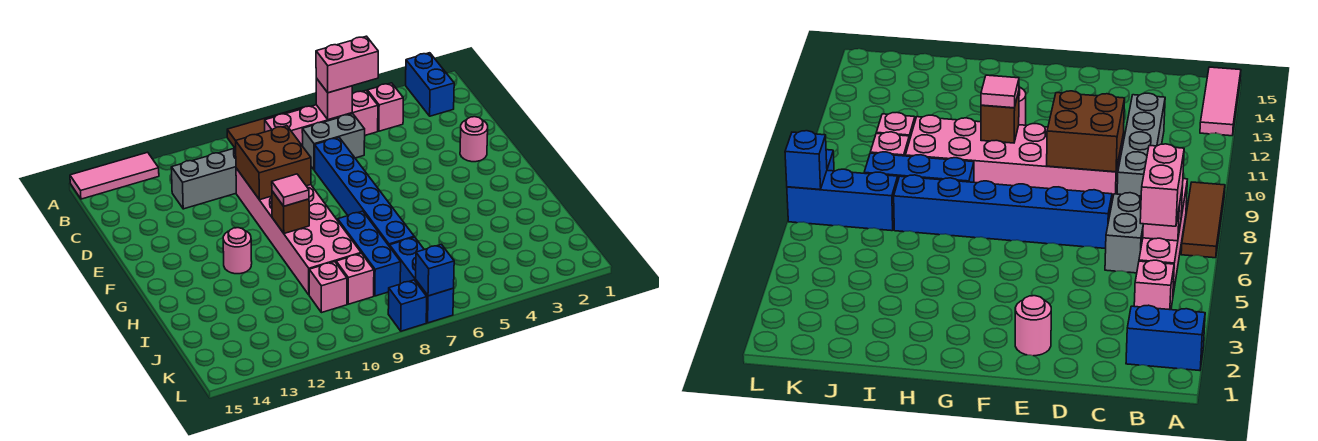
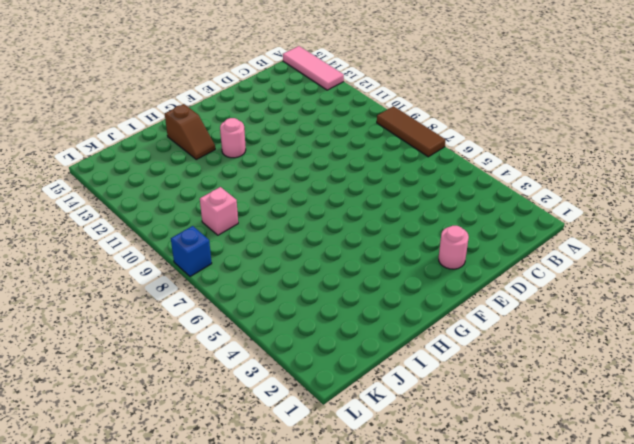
brown 1x2 slope [165,104,215,159] -> none
none -> blue 1x2 brick [406,53,454,116]
none -> pink 1x1 brick [367,83,403,131]
none -> pink 1x4 brick [265,91,378,146]

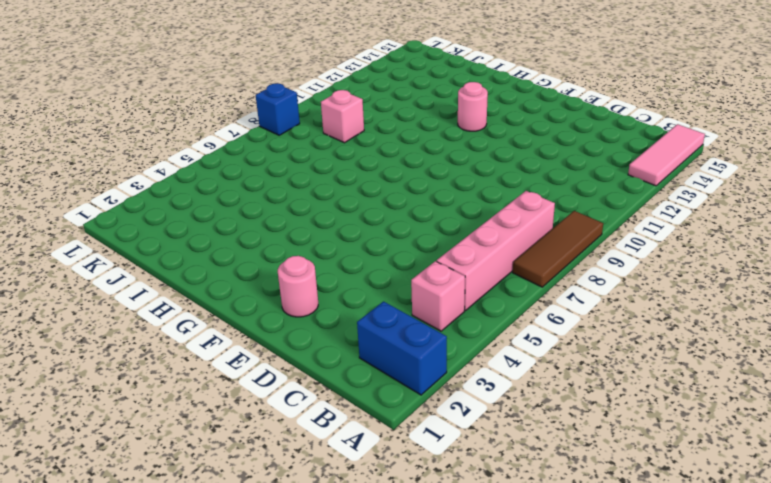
none -> grey 1x2 brick [302,114,365,170]
none -> grey 1x4 brick [171,147,236,209]
none -> blue 1x6 brick [315,138,414,247]

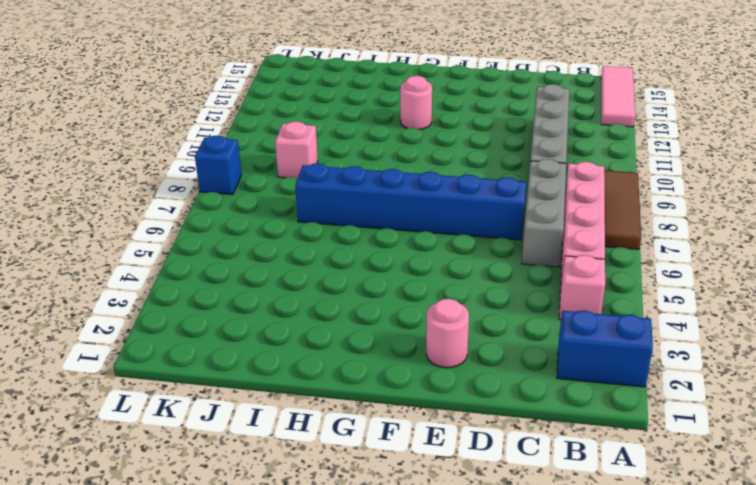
grey 1x3 brick [522,159,566,267] -> grey 1x2 brick [302,114,365,170]
none -> pink 2x6 brick [236,168,361,295]
none -> blue 1x3 brick [338,211,401,296]
none -> blue 1x3 brick [390,237,454,323]

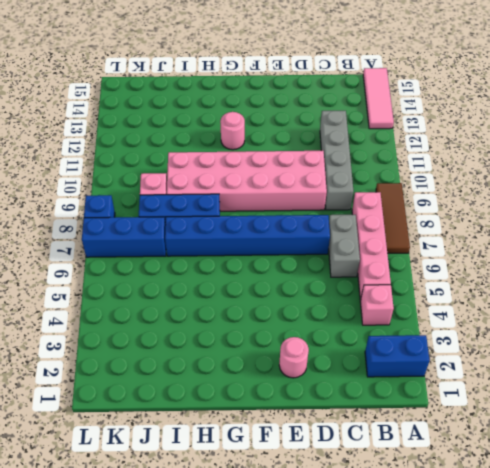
none -> pink 1x1 brick [309,262,347,313]
none -> pink 1x1 brick [316,78,352,120]
none -> brown 2x2 brick [236,126,311,200]

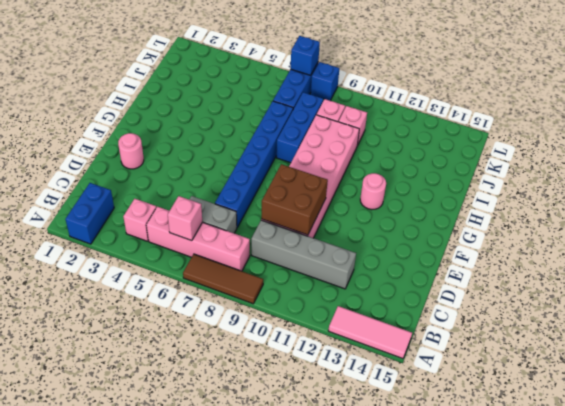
none -> brown 1x1 brick [272,191,309,233]
none -> pink 1x2 brick [316,36,378,93]
none -> pink 1x1 tile [272,174,309,206]

